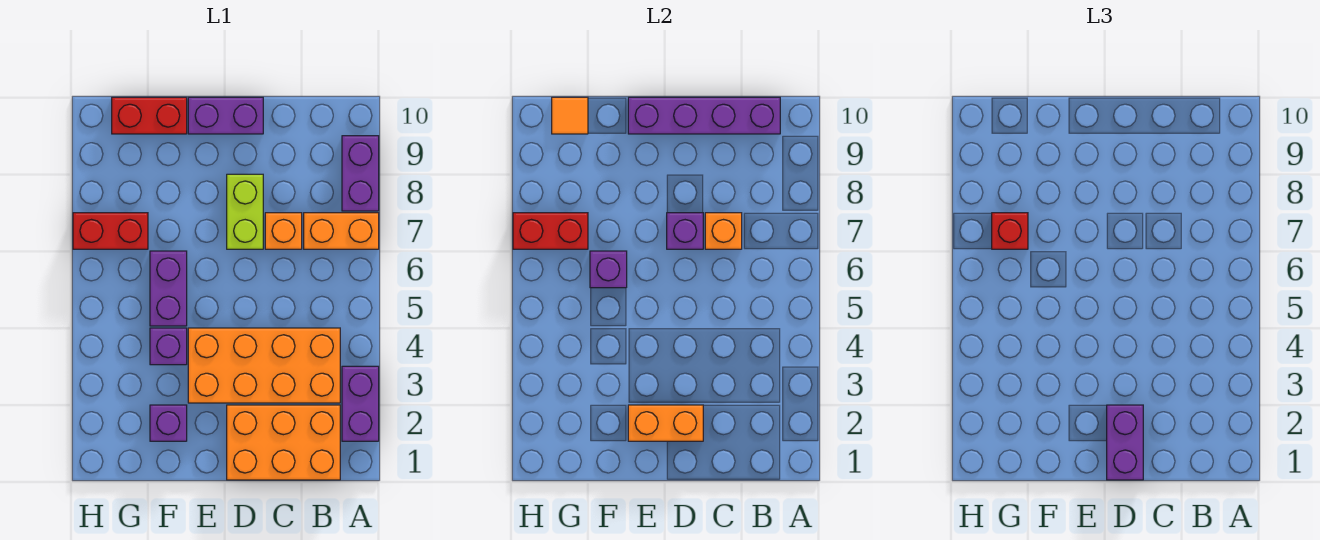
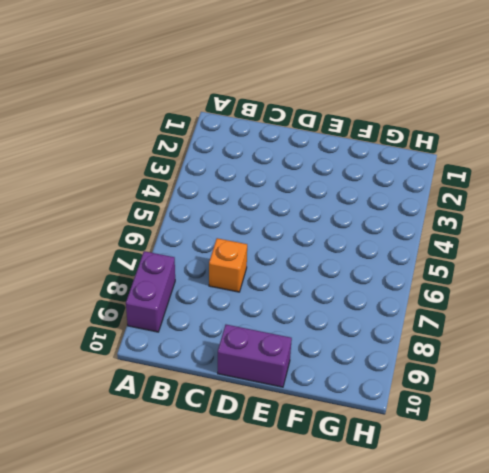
none -> purple 1x2 brick [342,366,379,441]
none -> orange 1x2 brick [304,213,379,249]
none -> orange 2x3 brick [227,405,340,480]

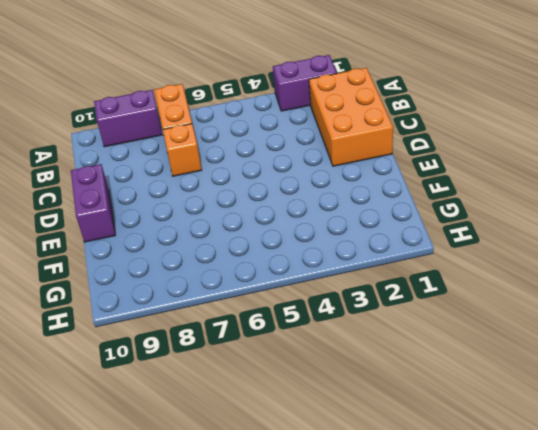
none -> orange 2x4 brick [188,328,340,403]
none -> lime 1x2 brick [227,174,263,249]
none -> purple 1x1 brick [150,405,187,441]

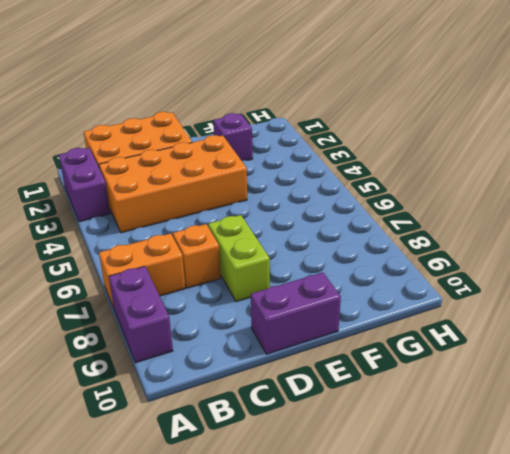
none -> purple 1x1 brick [150,328,187,365]
none -> purple 1x2 brick [150,251,187,326]
none -> red 1x2 brick [112,97,187,134]

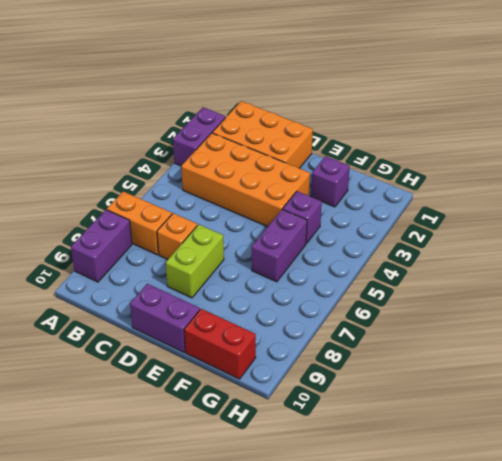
none -> red 1x2 brick [73,213,148,249]
none -> purple 1x4 brick [628,97,780,134]
none -> orange 1x1 brick [705,213,742,249]

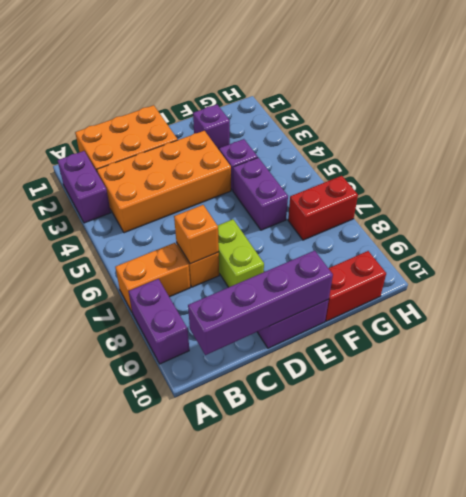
none -> orange 1x2 brick [628,405,703,441]
none -> purple 1x1 brick [667,213,703,249]
none -> purple 1x1 brick [590,251,627,288]

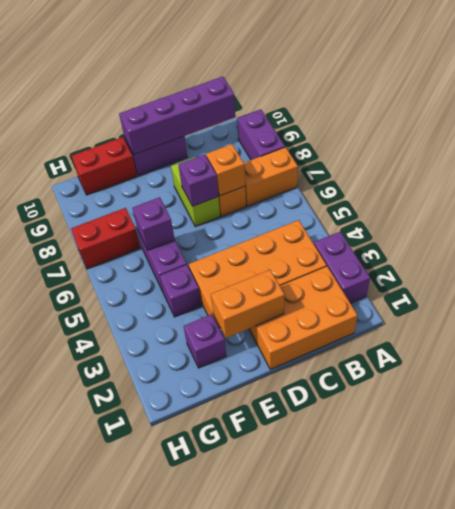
none -> red 1x2 brick [513,213,588,249]
none -> orange 1x1 tile [552,97,588,134]
none -> purple 1x2 brick [1107,405,1143,480]

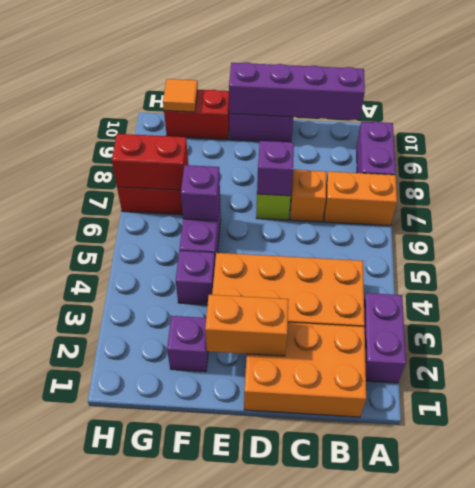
none -> orange 1x1 brick [705,213,742,249]
none -> purple 1x2 brick [1107,405,1143,480]
none -> red 1x1 brick [992,213,1028,249]

